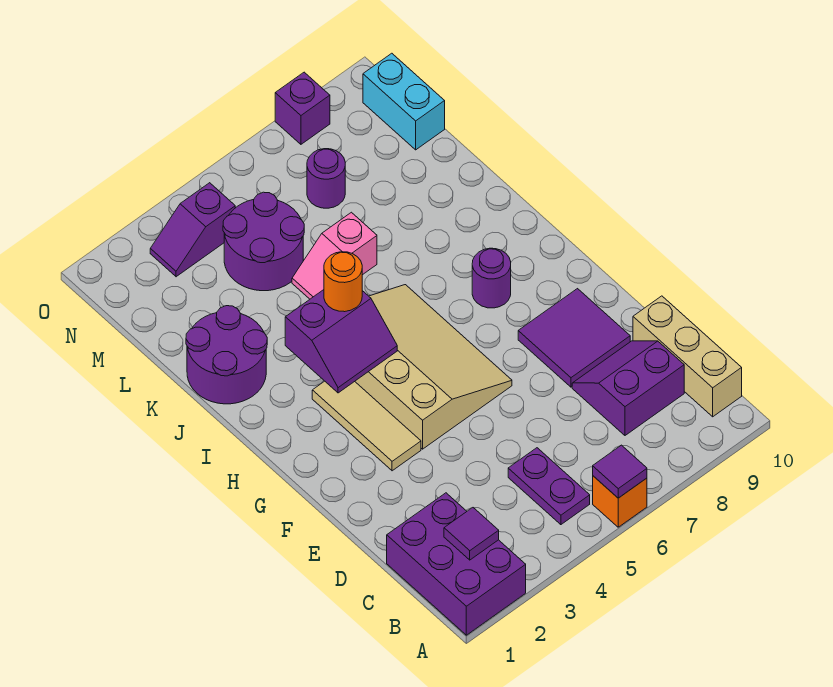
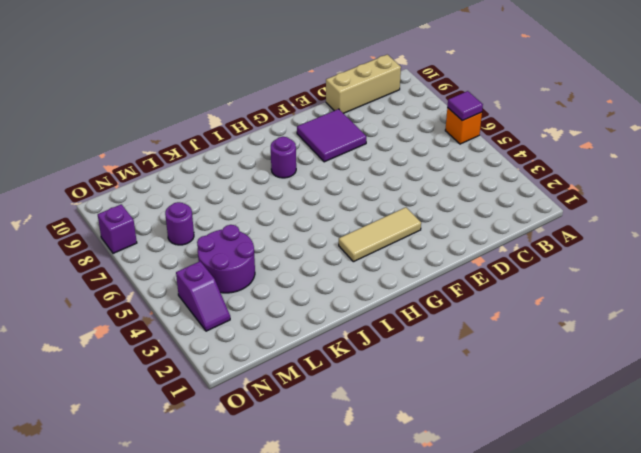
none -> purple 2x3 brick [387,493,526,635]
none -> purple 1x2 plate [508,448,590,525]
none -> purple 2x2 slope [572,341,684,435]

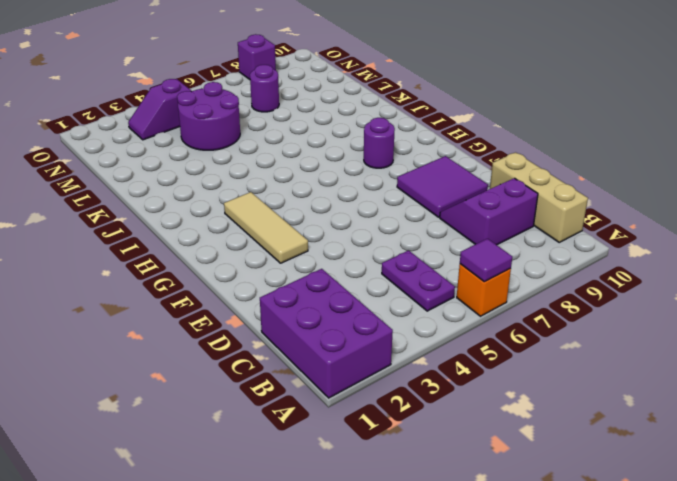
none -> tan 3x4 slope [355,285,512,449]
none -> purple 2x2 round brick [186,306,267,404]
none -> pink 1x2 slope [292,212,377,299]

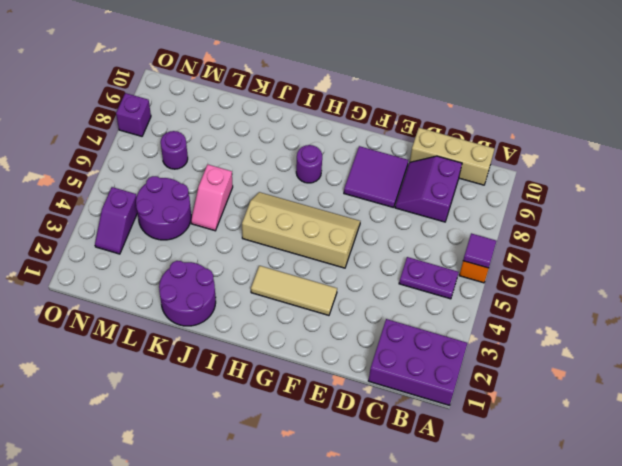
tan 2x4 slope [242,192,360,268] -> tan 3x4 slope [355,285,512,449]
none -> cyan 1x2 brick [363,53,445,150]
none -> purple 1x1 tile [444,508,499,560]
none -> purple 2x2 slope [285,290,397,393]

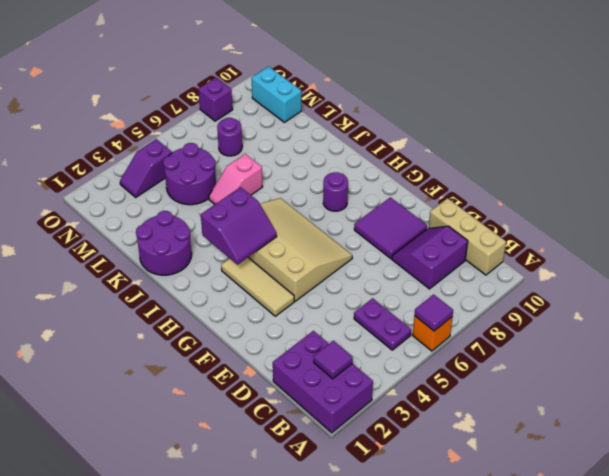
none -> orange 1x1 round brick [324,252,362,312]

